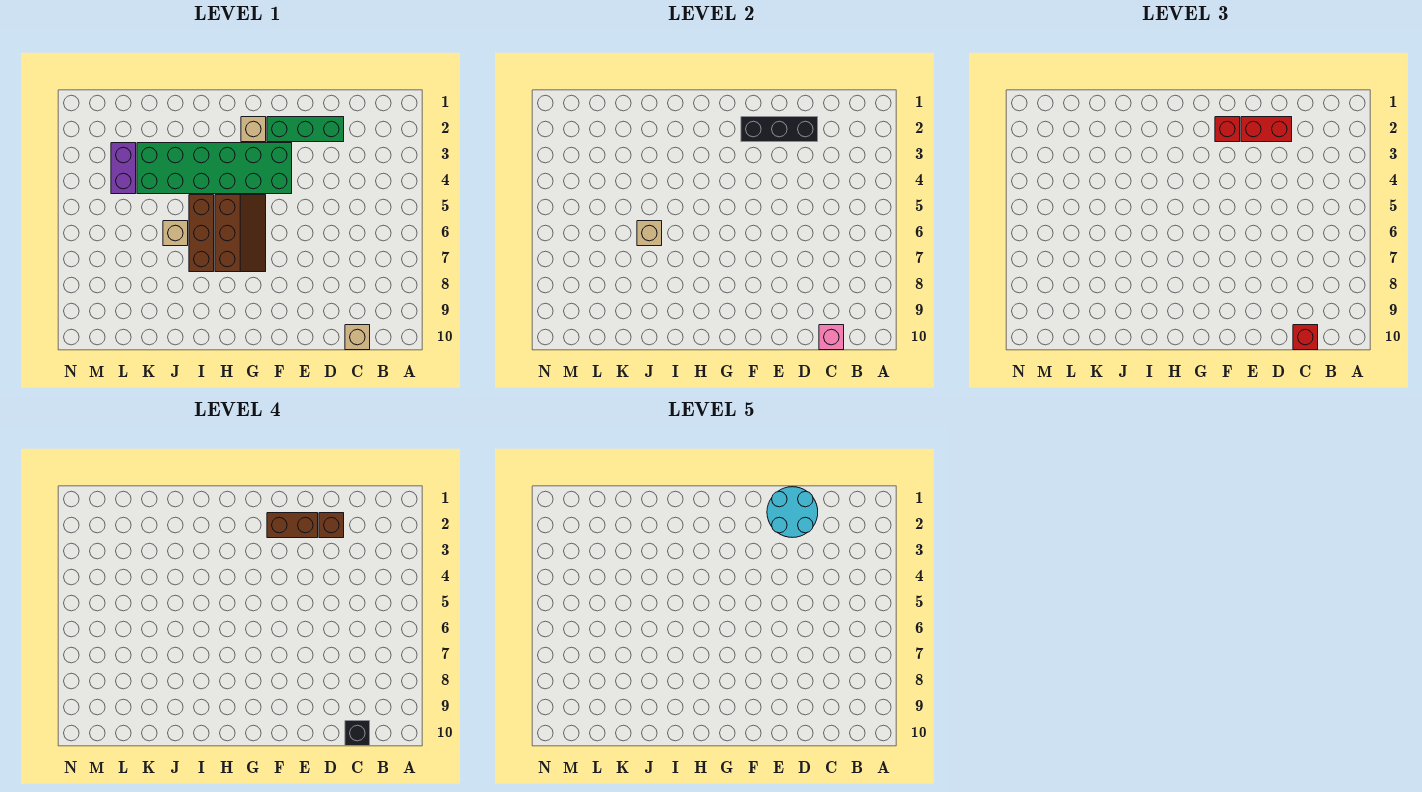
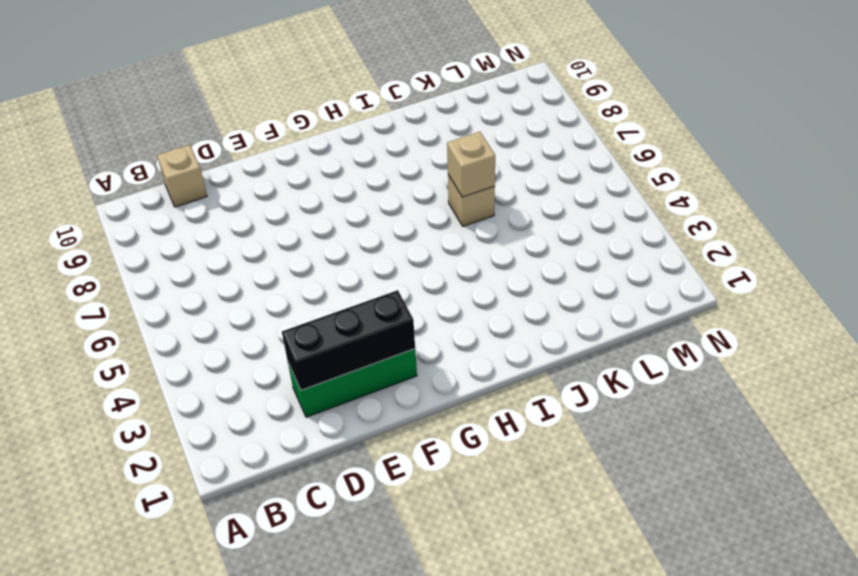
none -> green 2x6 brick [137,143,292,194]
none -> tan 1x1 brick [241,117,266,142]
none -> brown 2x3 slope [215,195,266,272]

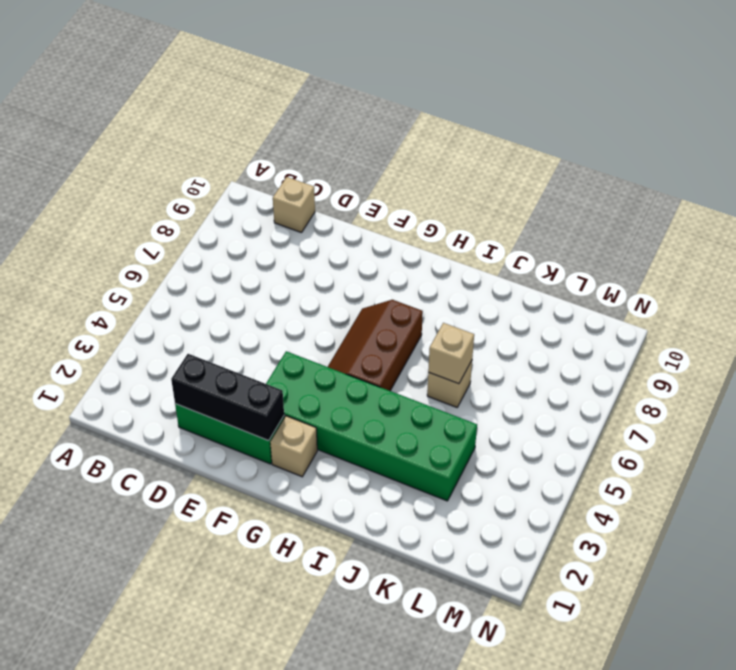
none -> brown 1x3 brick [189,195,214,272]
none -> purple 1x2 brick [111,143,136,194]
none -> pink 1x1 brick [819,325,844,350]

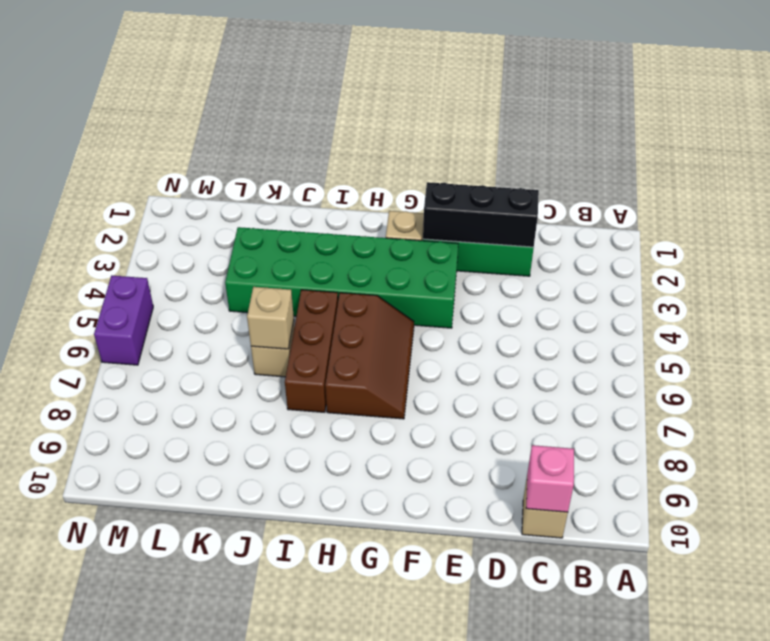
purple 1x2 brick [94,276,153,365] -> purple 1x2 brick moved to [111,143,136,194]
none -> red 1x1 brick [1293,325,1318,350]
none -> red 1x2 brick [1241,117,1292,142]
none -> red 1x1 brick [1215,117,1240,142]

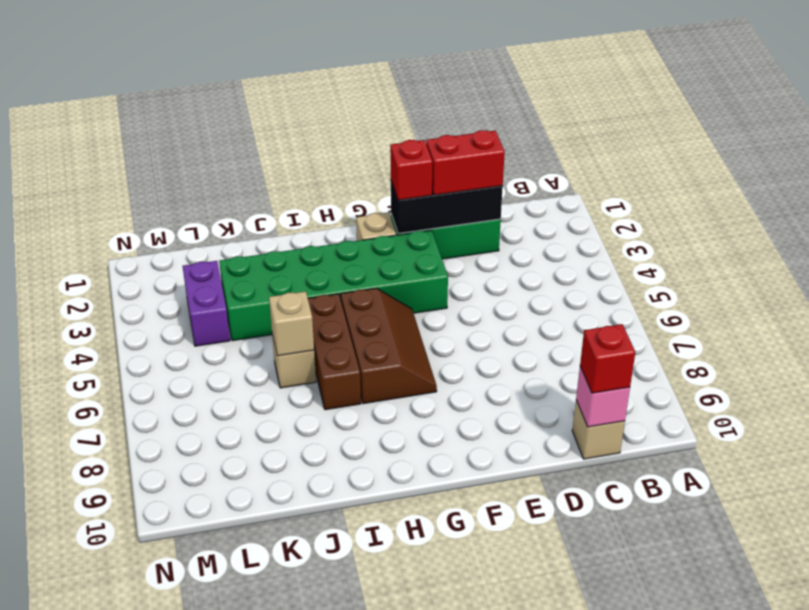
none -> black 1x1 brick [345,721,370,746]
none -> brown 1x1 brick [319,513,344,538]
none -> brown 1x2 brick [267,513,318,538]

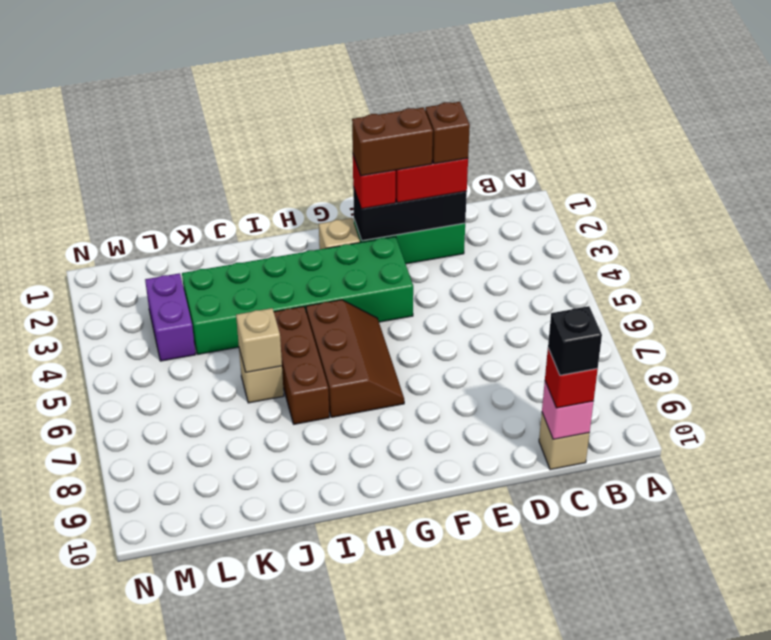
none -> cyan 2x2 round brick [767,487,818,538]

